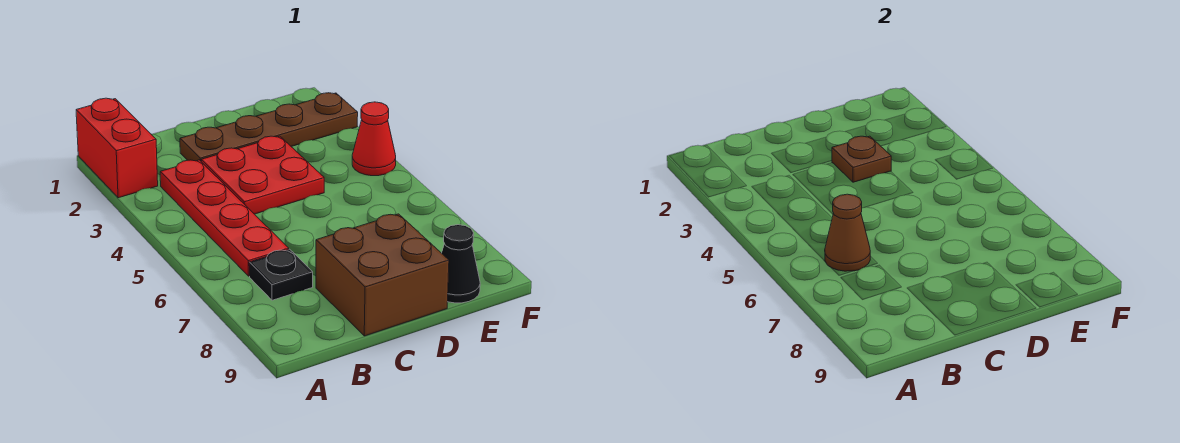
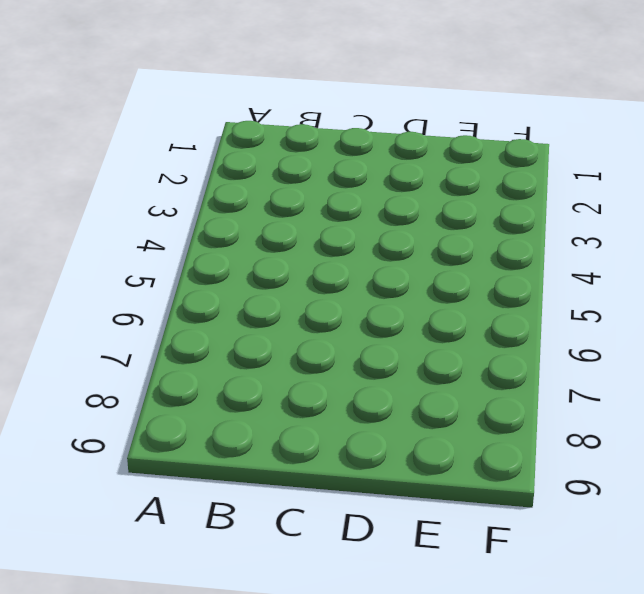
none -> red 1x2 brick [76,98,158,198]
none -> red 1x4 plate [160,160,289,276]

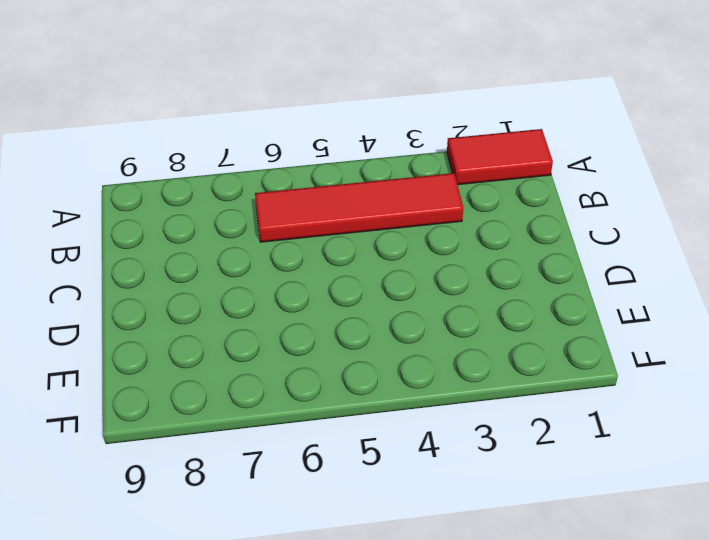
red 1x2 tile [447,129,553,185] -> red 1x2 brick [76,98,158,198]
red 1x4 tile [255,173,463,242] -> red 1x4 plate [160,160,289,276]
none -> black 1x1 plate [249,249,313,300]
none -> brown 1x4 plate [180,93,358,161]

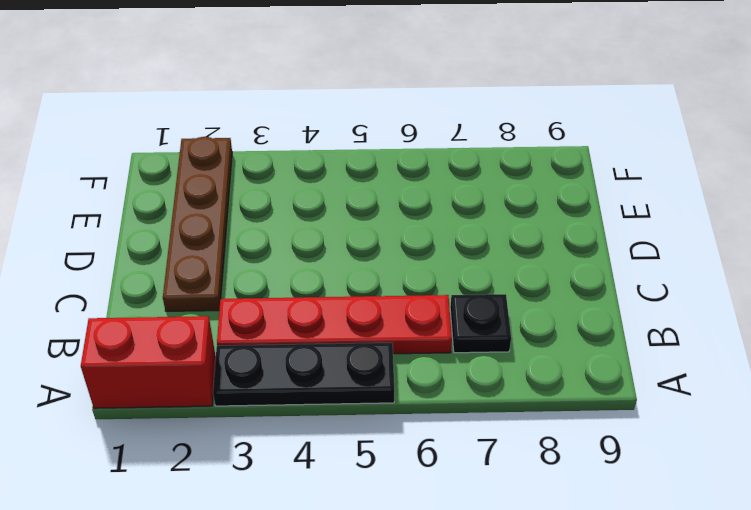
black 1x3 plate [213,343,394,406] -> none
none -> red 2x2 plate [201,136,324,214]
none -> brown 2x2 brick [316,214,449,336]

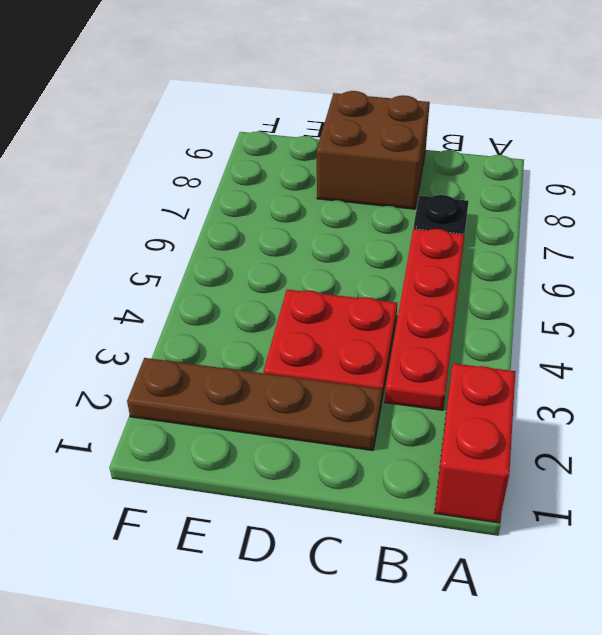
none -> black 1x1 cone [442,225,480,303]
none -> red 1x1 cone [352,102,396,176]

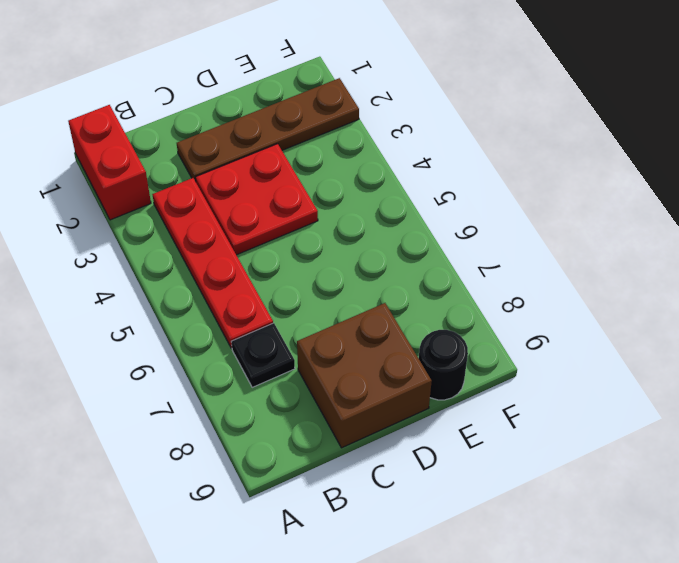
black 1x1 round brick [419,330,468,400] -> black 1x1 cone [442,225,480,303]
none -> red 1x1 cone [352,102,396,176]
none -> brown 1x1 cone [825,194,870,271]

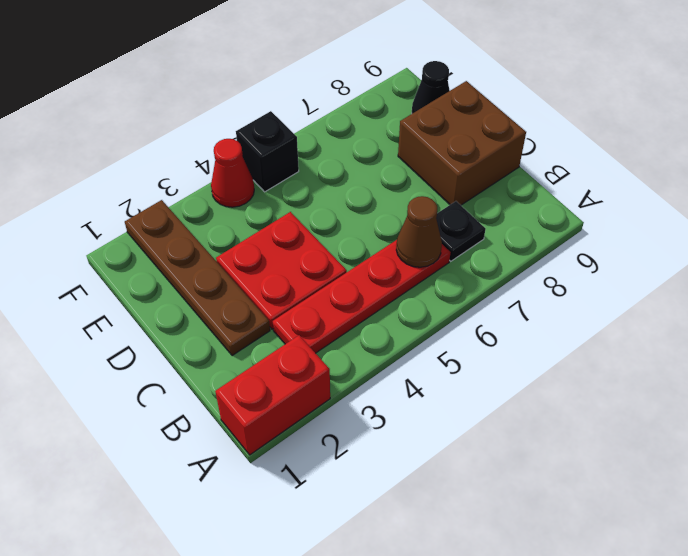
black 1x1 brick [236,111,299,192] -> none
none -> brown 1x1 plate [832,136,891,182]

